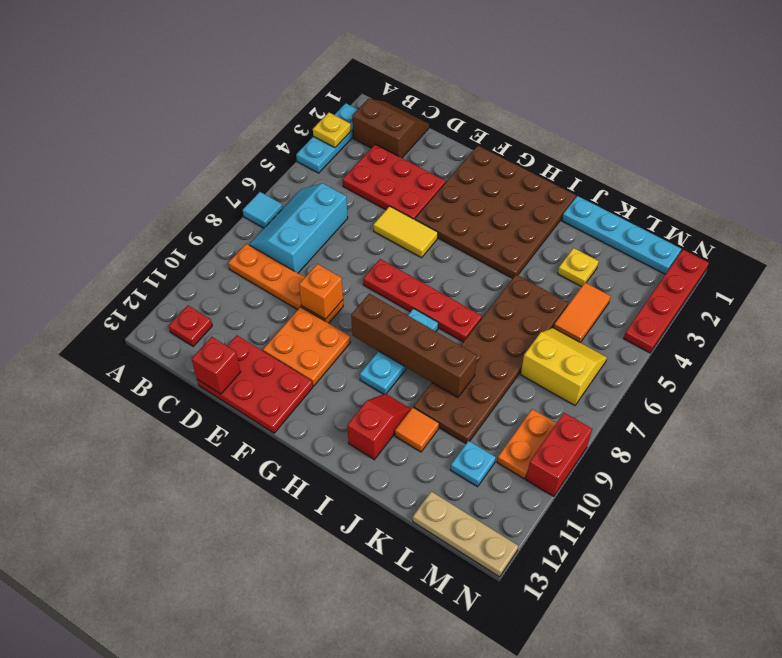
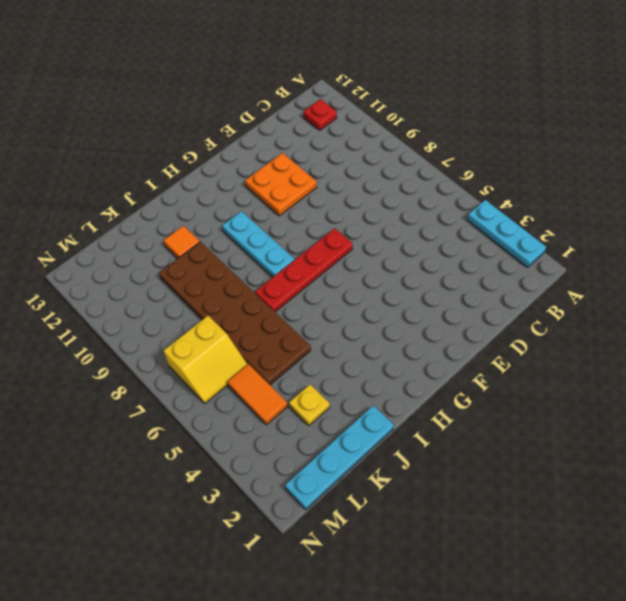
none -> cyan 1x1 tile [243,192,283,228]
none -> brown 2x2 slope [352,99,429,158]
none -> cyan 2x3 slope [249,183,348,273]

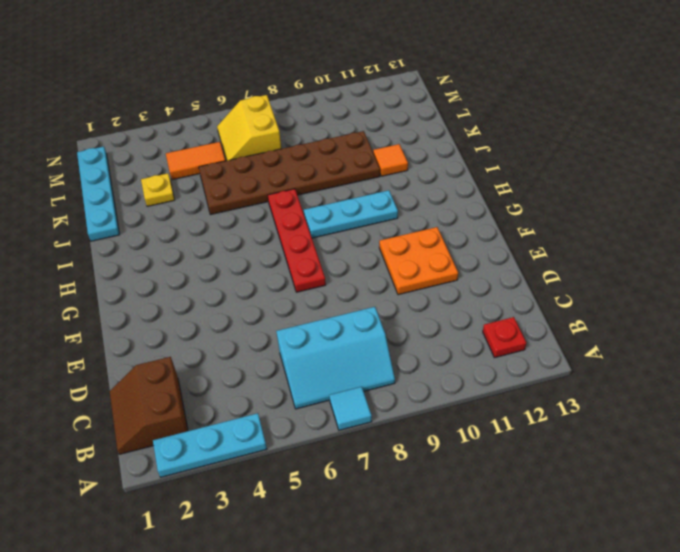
none -> orange 1x4 plate [228,244,343,323]
none -> red 2x3 plate [343,144,446,219]
none -> red 2x3 plate [197,335,313,433]

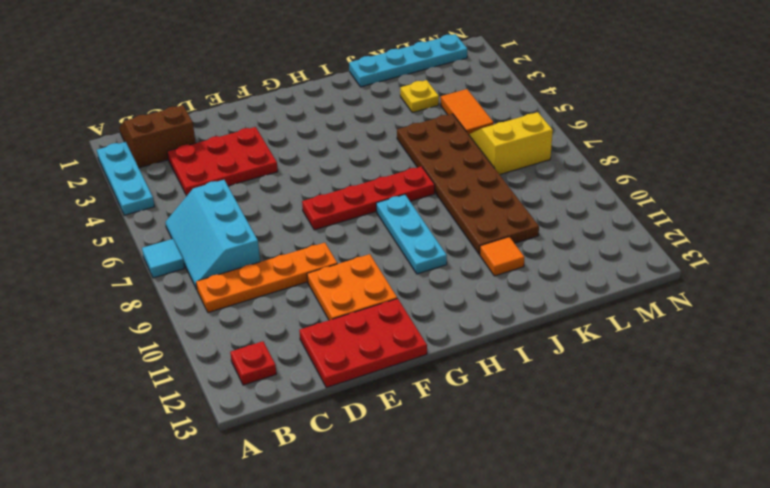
none -> yellow 1x2 tile [373,206,438,258]
none -> brown 4x4 plate [415,146,576,278]
none -> red 1x2 slope [347,394,411,460]

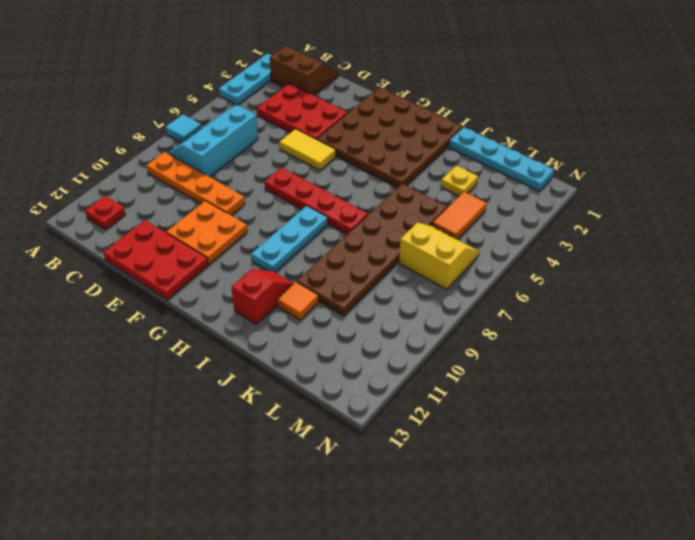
none -> cyan 1x1 plate [450,441,496,487]
none -> tan 1x3 plate [413,491,518,577]
none -> orange 1x2 plate [497,409,556,479]

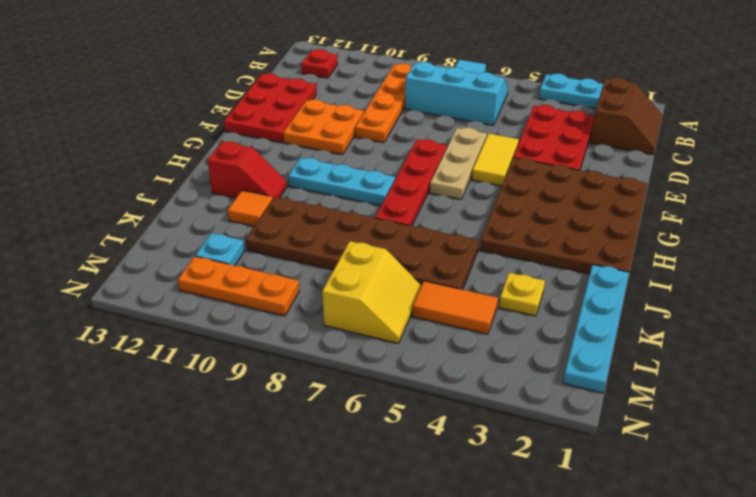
tan 1x3 plate [430,128,487,199] -> tan 1x3 plate moved to [413,491,518,577]
orange 1x3 plate [178,256,299,316] -> orange 1x2 plate [497,409,556,479]
none -> red 1x4 plate [624,250,709,353]
none -> red 1x2 brick [526,413,592,497]
none -> yellow 1x1 plate [313,113,351,148]

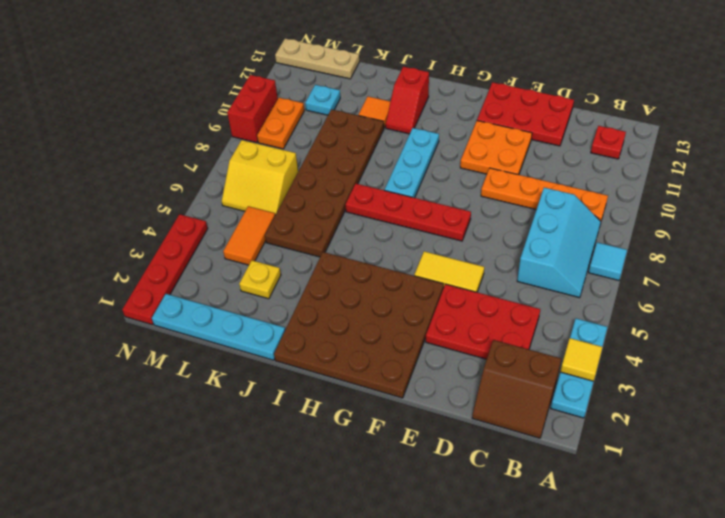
yellow 1x1 tile [561,338,602,381] -> yellow 1x1 plate [313,113,351,148]
none -> red 1x1 brick [192,337,240,394]
none -> orange 1x1 brick [299,264,343,320]
none -> brown 1x4 brick [351,294,477,397]

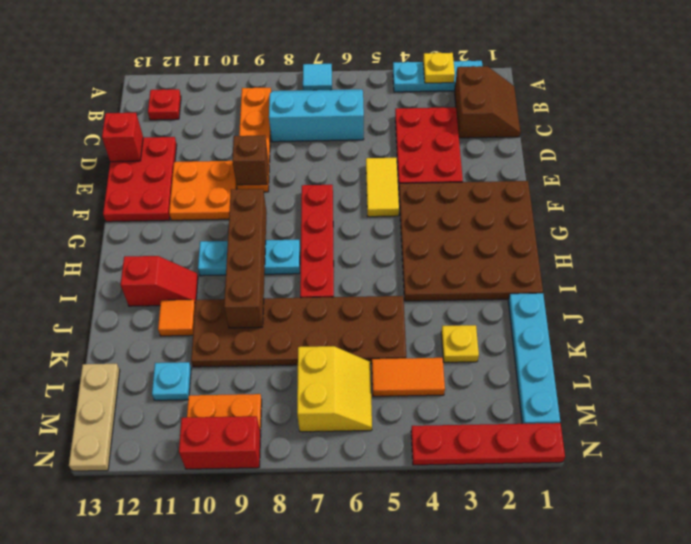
brown 1x1 brick [232,135,268,185] -> orange 1x1 brick [299,264,343,320]

